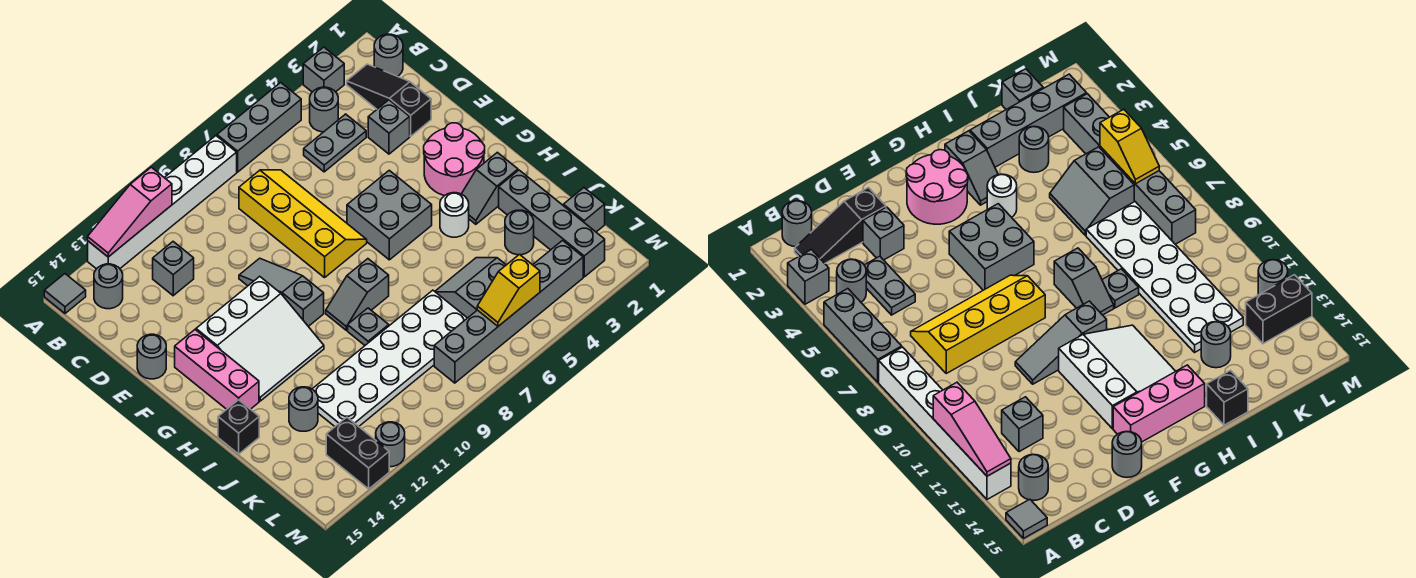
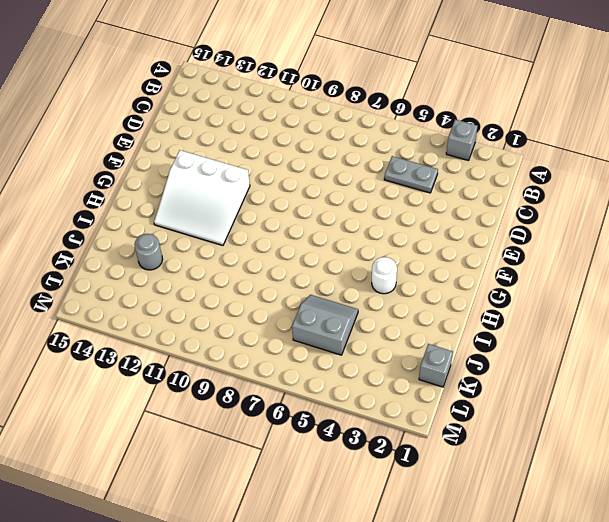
none -> grey 1x3 brick [217,82,301,172]
none -> white 1x6 brick [88,136,237,269]
none -> grey 1x1 tile [44,274,86,313]
none -> grey 1x1 round brick [374,34,403,76]

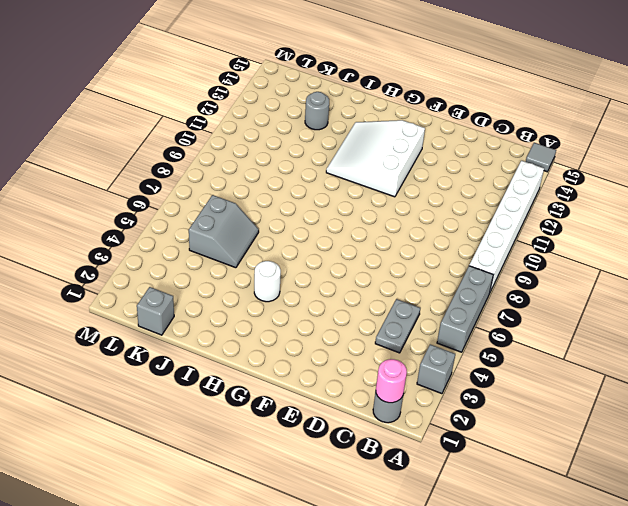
pink 1x1 round brick [376,359,407,403] -> none
none -> black 1x3 slope [347,64,431,136]
none -> grey 1x1 round brick [310,87,338,132]
none -> grey 1x1 round brick [94,264,123,309]
none -> yellow 2x4 slope [239,170,367,278]

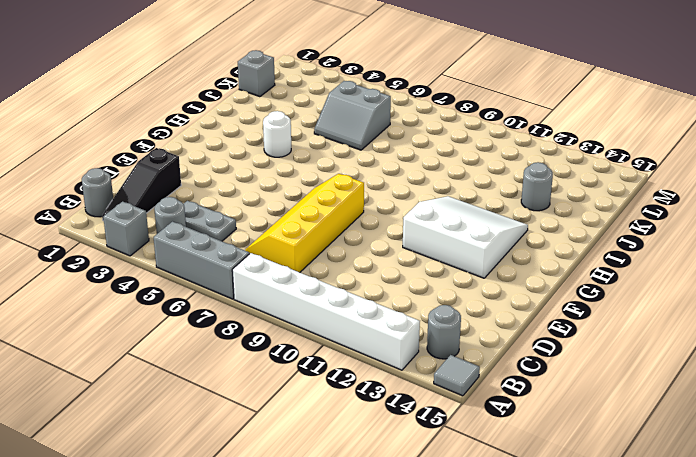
none -> grey 1x1 brick [153,242,194,296]
none -> grey 1x1 brick [368,100,410,154]
none -> grey 1x3 slope [239,258,324,326]
none -> grey 1x1 round brick [137,334,166,379]

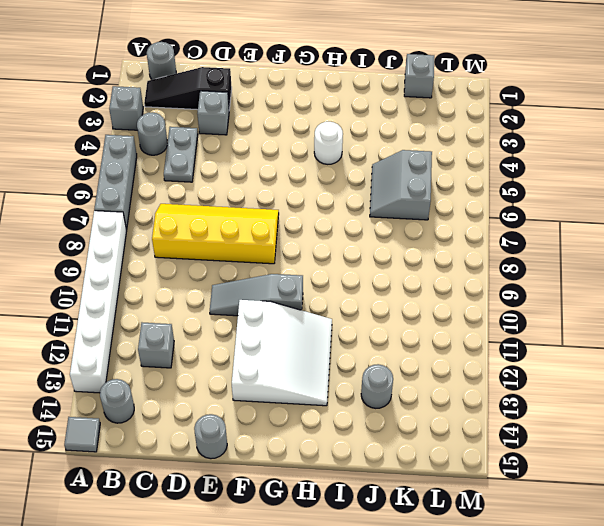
none -> pink 2x2 round brick [424,123,485,196]
none -> grey 2x2 brick [347,170,432,260]
none -> pink 1x3 brick [175,330,259,409]
none -> grey 1x2 slope [462,152,518,224]

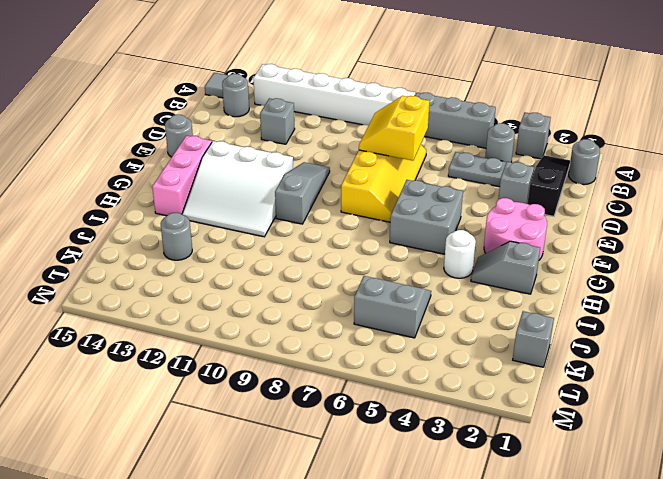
yellow 2x2 slope [359,96,429,161] -> none
none -> grey 1x2 slope [326,259,389,330]
none -> grey 1x4 brick [499,170,605,277]
none -> grey 1x1 plate [348,308,389,345]
none -> black 1x1 brick [218,400,259,454]

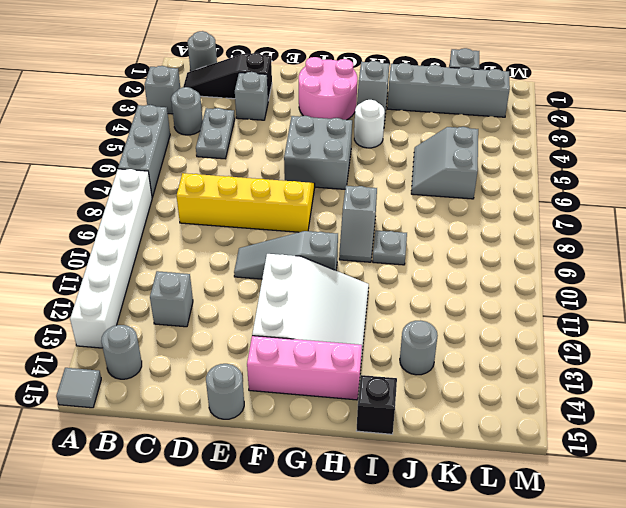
none -> grey 1x1 round brick [505,210,534,255]
none -> white 2x6 plate [312,290,467,426]
none -> grey 1x6 brick [434,240,583,383]
none -> black 1x2 brick [326,417,389,489]

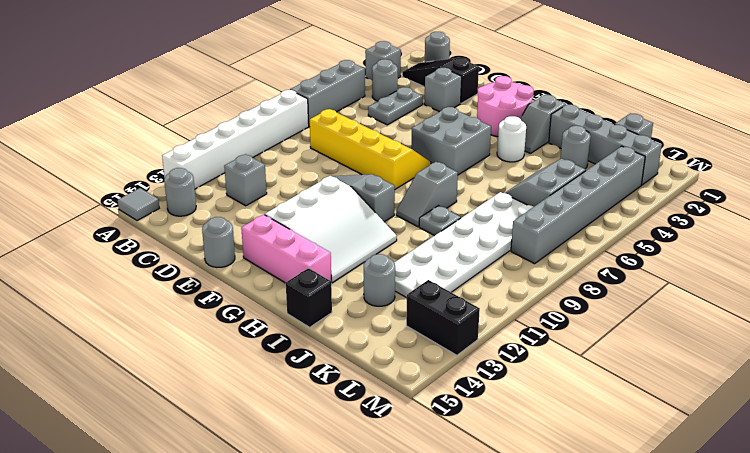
none -> grey 1x1 round brick [376,422,405,467]
none -> pink 1x3 slope [88,167,172,257]
none -> yellow 1x2 slope [477,255,540,326]

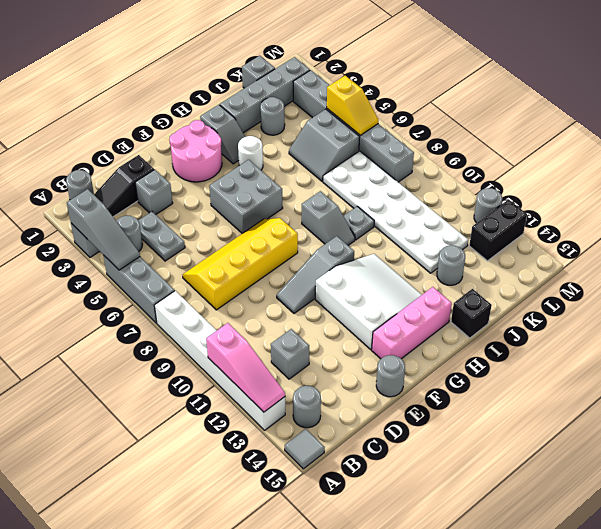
grey 1x3 slope [67,189,140,270] -> none

